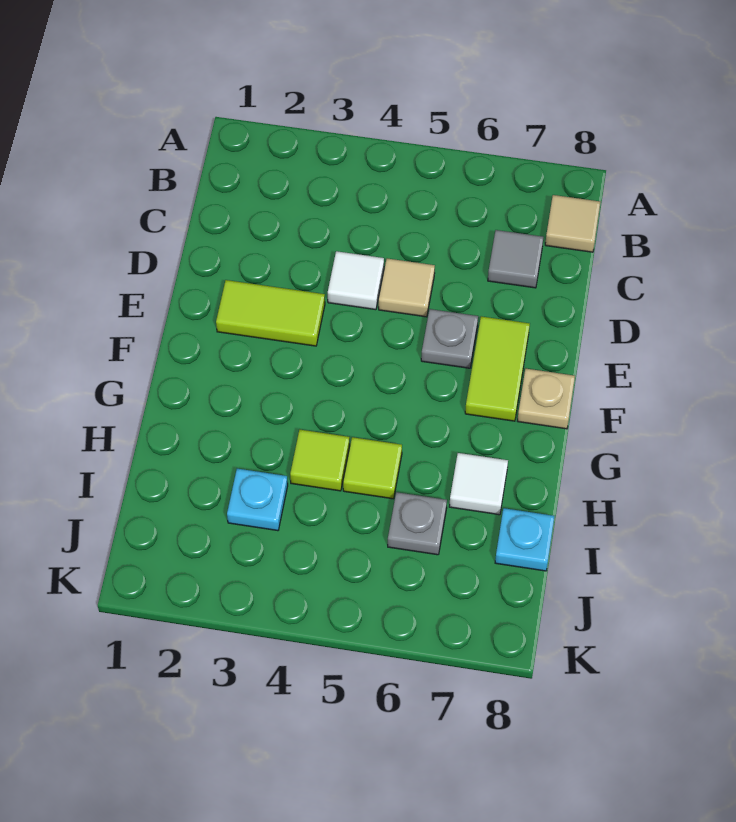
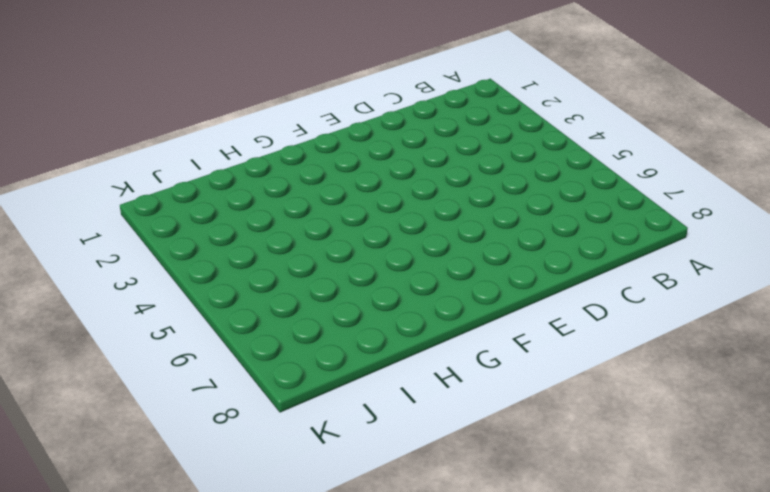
none -> tan 1x1 tile [545,195,600,252]
none -> grey 1x1 tile [488,230,543,288]
none -> white 1x1 tile [328,251,384,310]

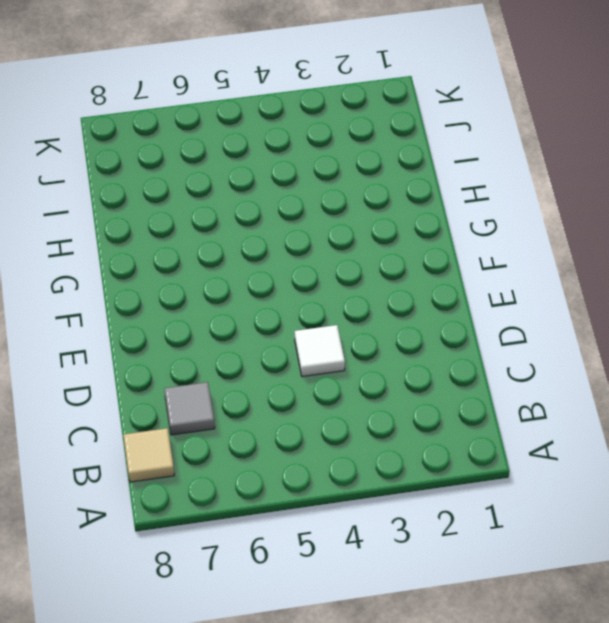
none -> tan 1x1 tile [379,259,435,317]
none -> lime 1x2 tile [216,280,325,346]
none -> grey 1x1 plate [421,309,478,368]

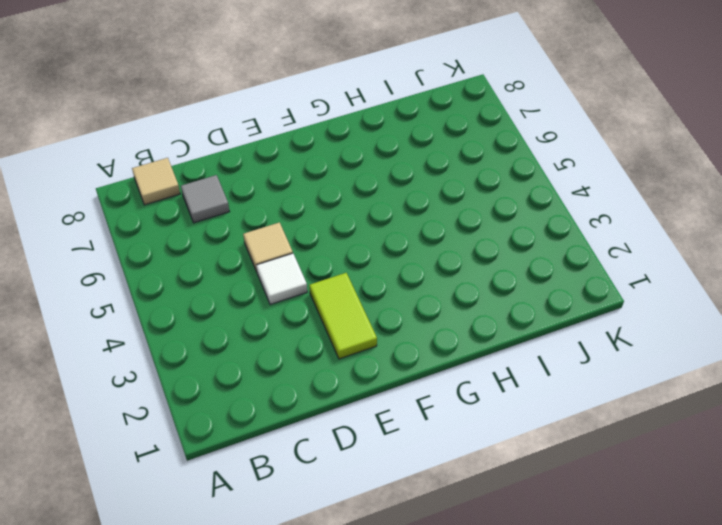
none -> grey 1x1 plate [421,309,478,368]
none -> lime 1x2 tile [465,316,530,421]
none -> tan 1x1 plate [518,369,575,429]

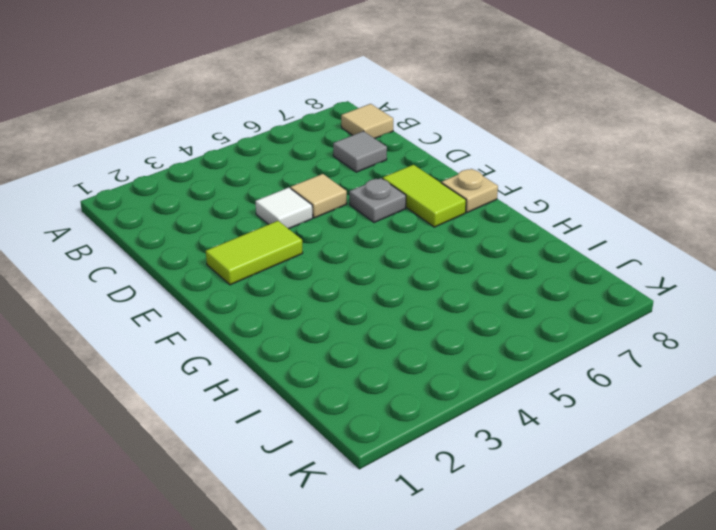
none -> lime 1x1 tile [290,430,350,491]
none -> lime 1x1 tile [343,437,402,499]
none -> white 1x1 tile [449,453,508,515]

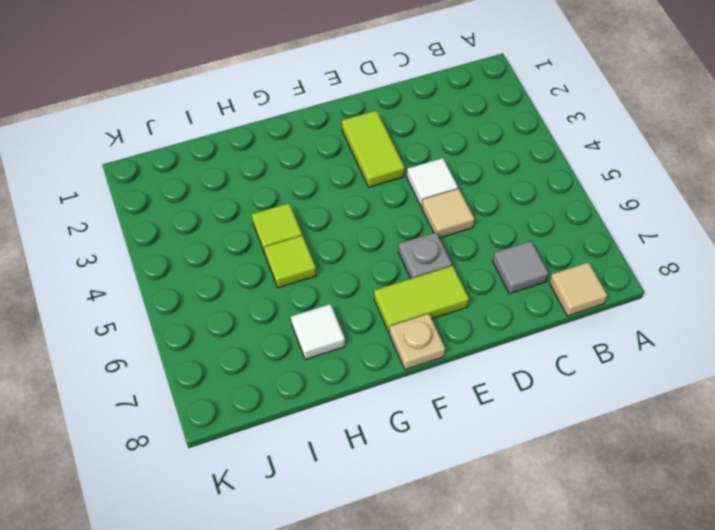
none -> cyan 1x1 plate [227,469,288,531]
none -> grey 1x1 plate [388,492,447,555]
none -> cyan 1x1 plate [495,508,554,571]

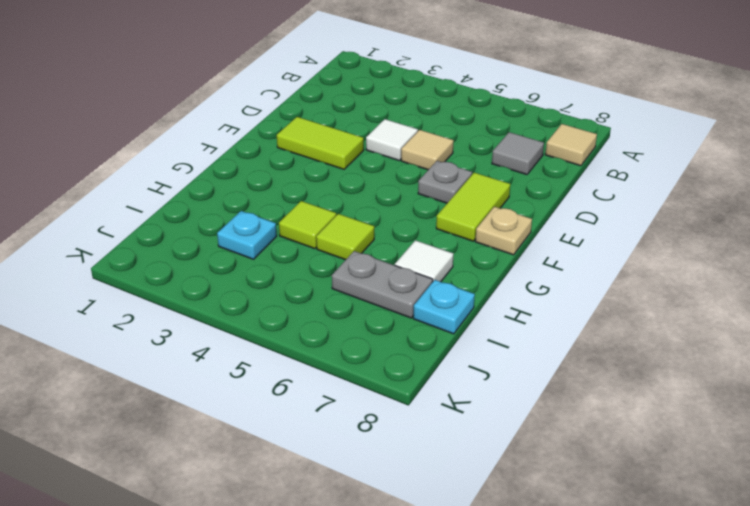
grey 1x2 plate [332,251,433,318] -> grey 1x1 plate [388,492,447,555]

